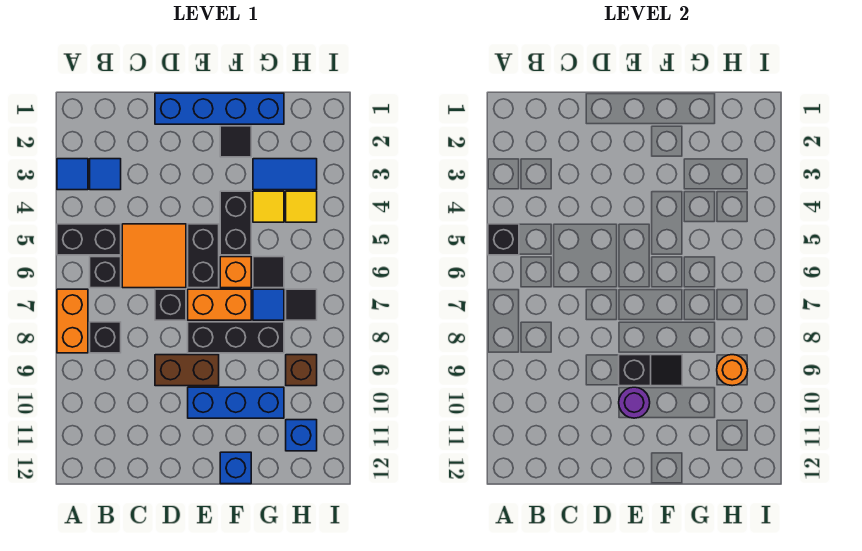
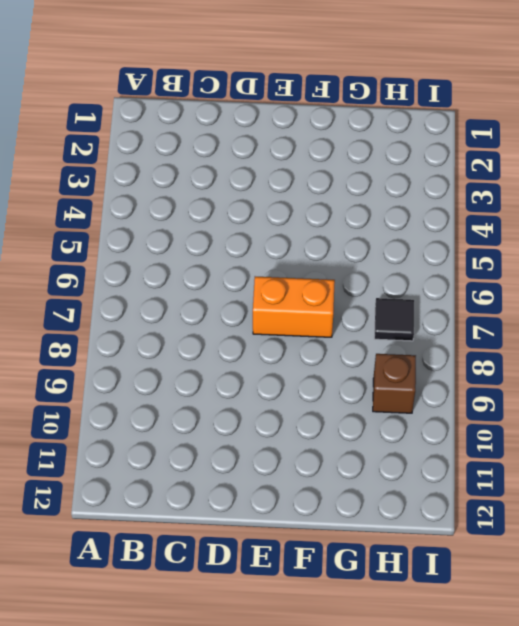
none -> blue 1x1 tile [57,159,88,190]
none -> black 1x2 brick [57,224,121,255]
none -> orange 1x2 brick [57,289,88,353]
none -> blue 1x1 tile [90,159,121,190]

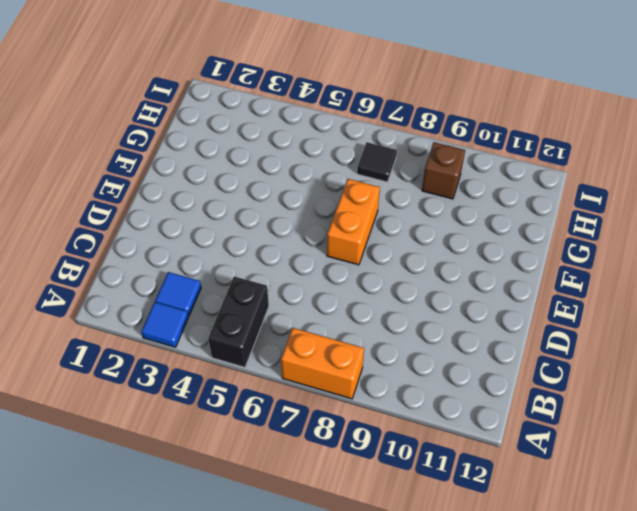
none -> black 1x1 brick [90,257,121,288]
none -> black 1x1 brick [90,322,121,353]
none -> orange 2x2 tile [122,224,186,288]
none -> blue 1x4 brick [155,93,284,124]

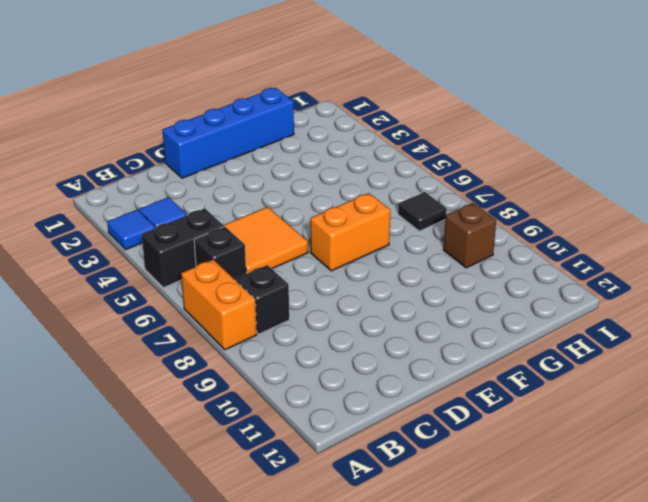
none -> black 1x1 brick [155,289,186,320]
none -> brown 1x2 brick [155,355,219,386]
none -> black 1x2 brick [188,224,219,288]
none -> black 1x3 brick [188,322,284,353]

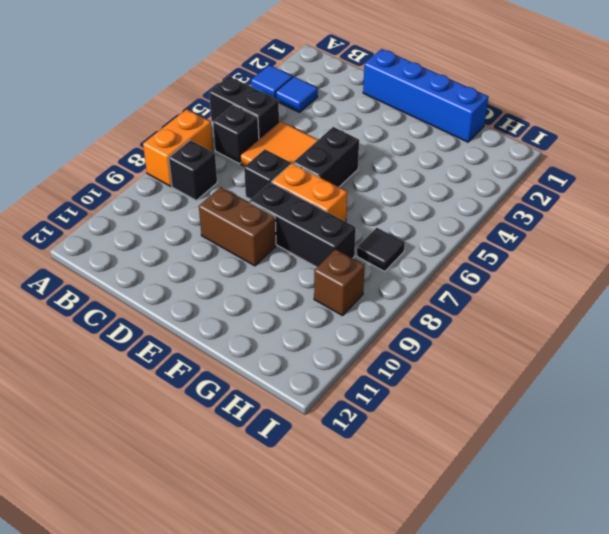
none -> blue 1x3 brick [188,387,284,418]
none -> black 1x1 tile [220,126,251,157]
none -> black 1x2 brick [220,191,251,255]
none -> orange 1x1 brick [220,257,251,288]

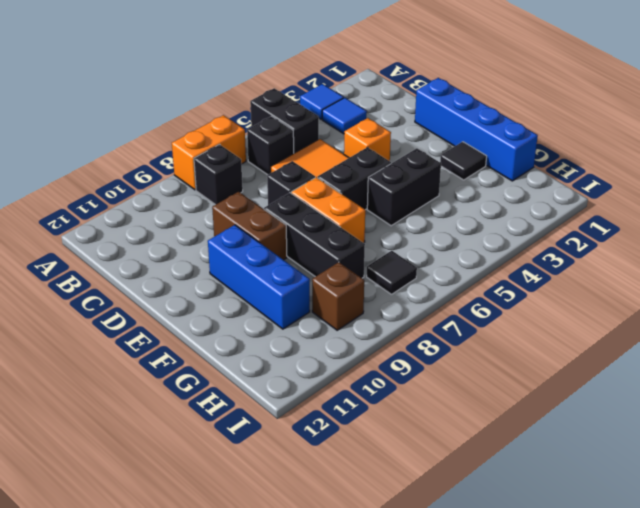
orange 1x1 brick [344,118,391,161] -> orange 1x1 brick moved to [220,257,251,288]
none -> blue 1x1 brick [220,452,251,484]
none -> blue 1x2 tile [253,159,317,190]
none -> yellow 1x1 tile [253,191,284,222]
none -> black 1x1 tile [253,257,284,288]

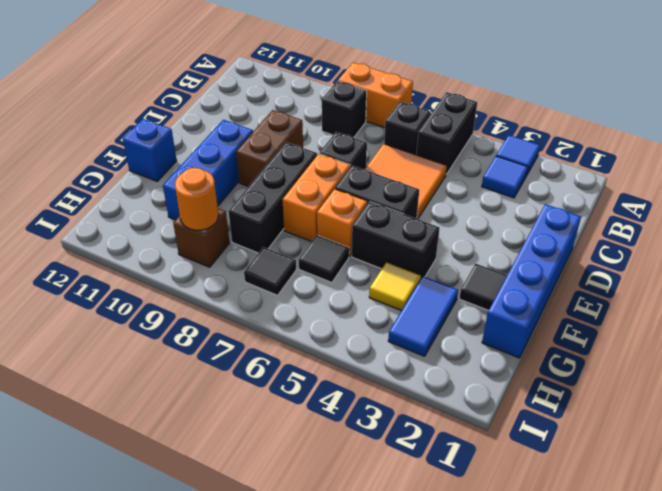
none -> blue 1x1 tile [253,289,284,320]
none -> yellow 1x1 tile [286,191,317,222]
none -> blue 1x1 brick [286,420,317,451]
none -> black 1x1 brick [488,224,519,255]

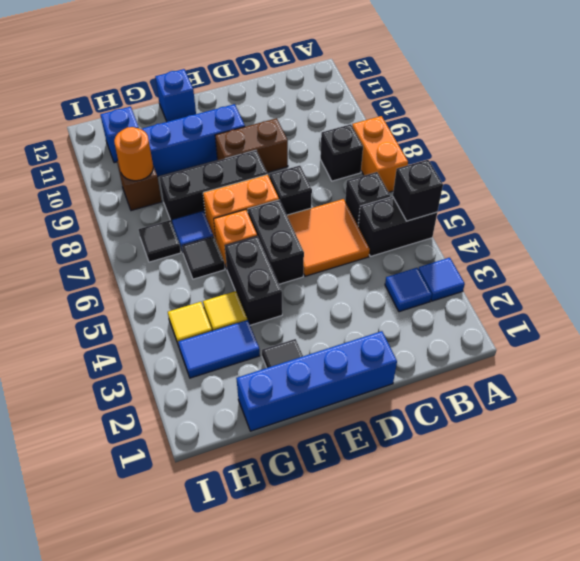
none -> black 1x2 slope [619,355,682,386]
none -> purple 1x1 round brick [619,387,650,418]

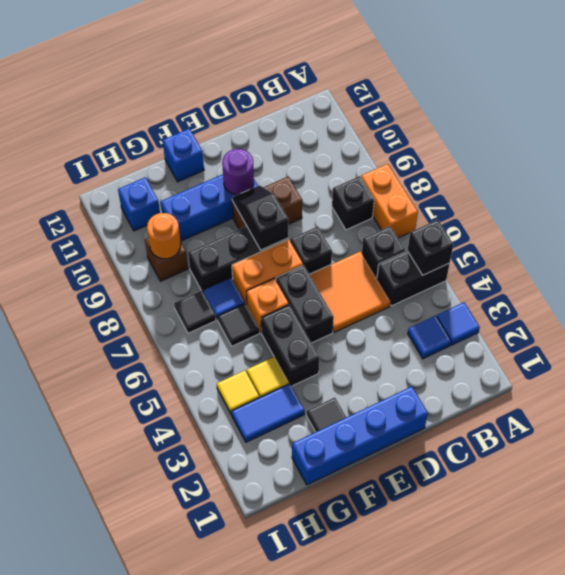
black 1x2 slope [232,185,288,250] -> black 1x2 slope turned to [619,355,682,386]

